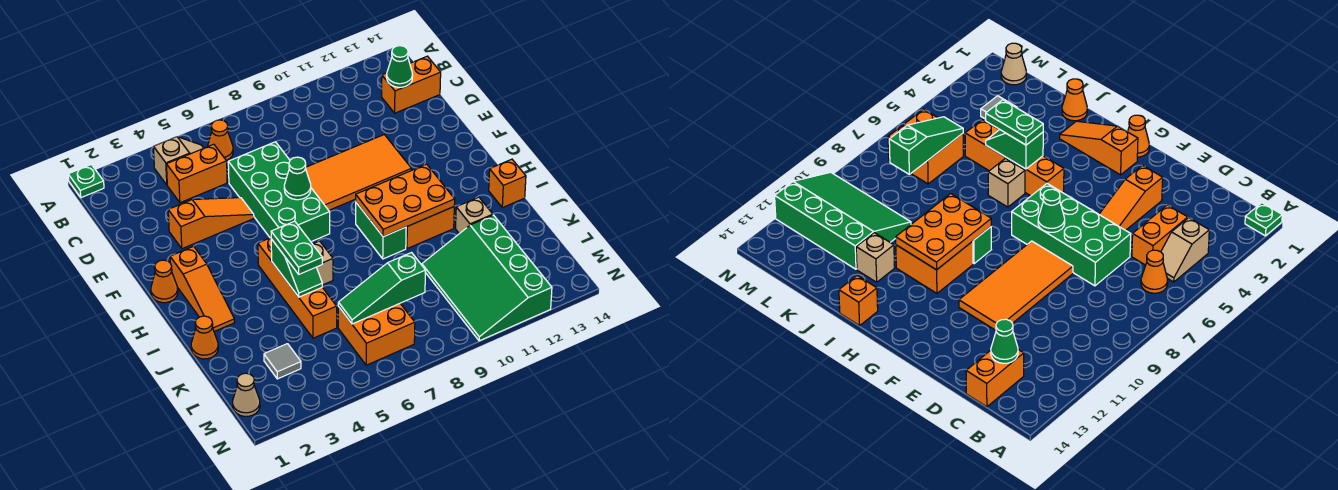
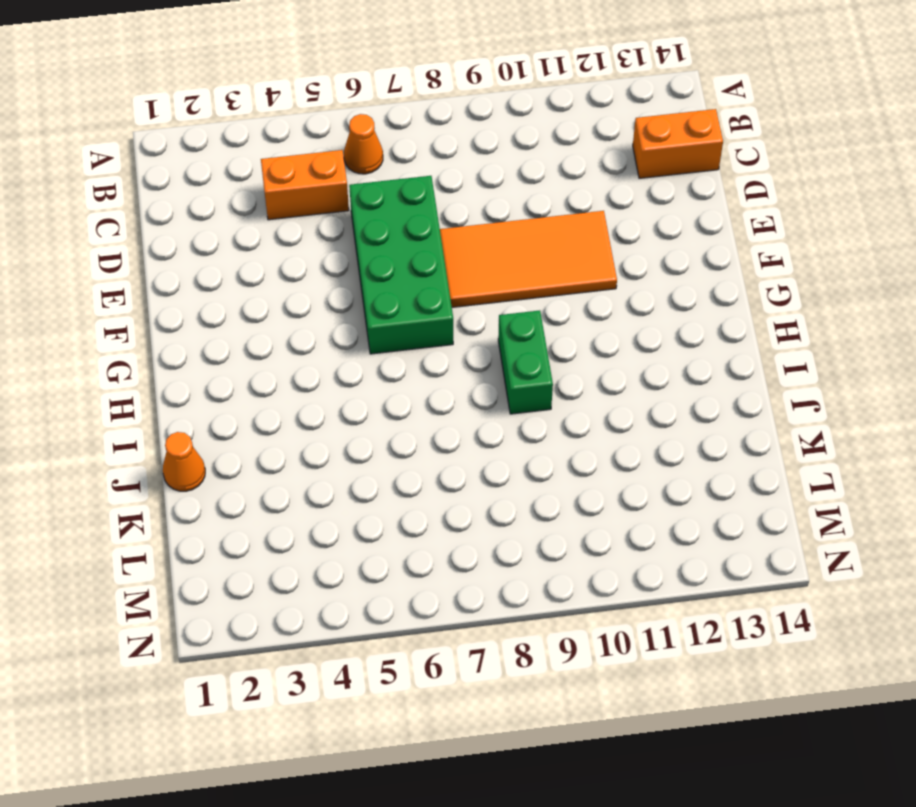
none -> green 1x1 plate [68,164,104,198]
none -> tan 1x2 slope [153,137,203,185]
none -> orange 1x3 slope [168,198,254,249]

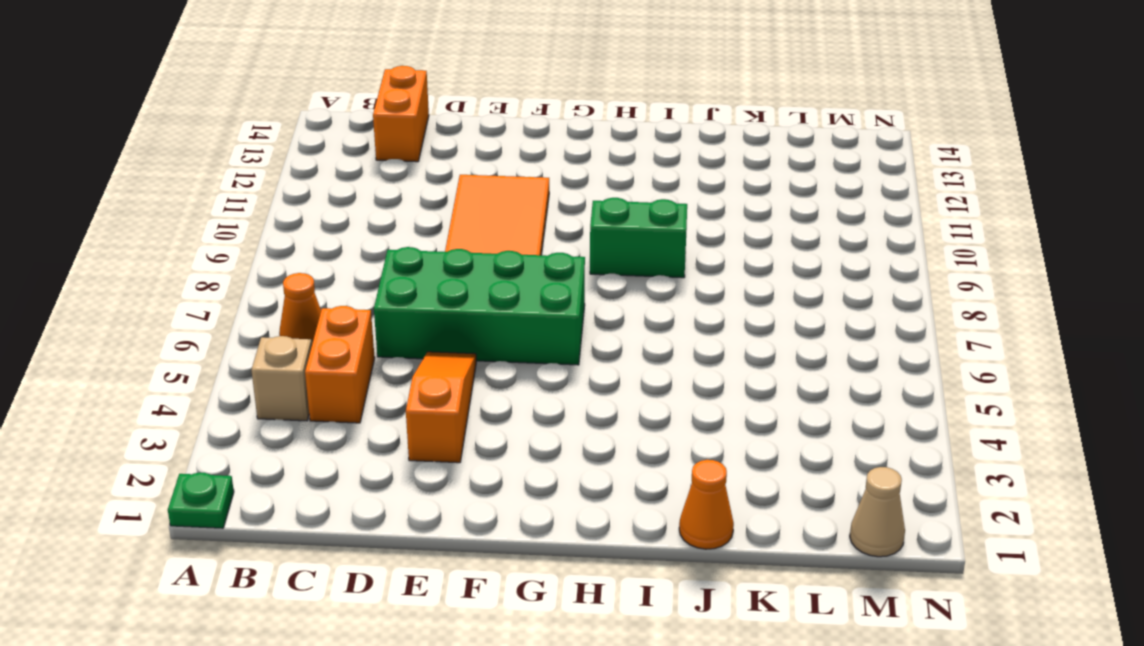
none -> orange 1x1 cone [151,260,178,303]
none -> orange 1x3 slope [170,246,235,332]
none -> orange 1x4 brick [258,238,337,338]

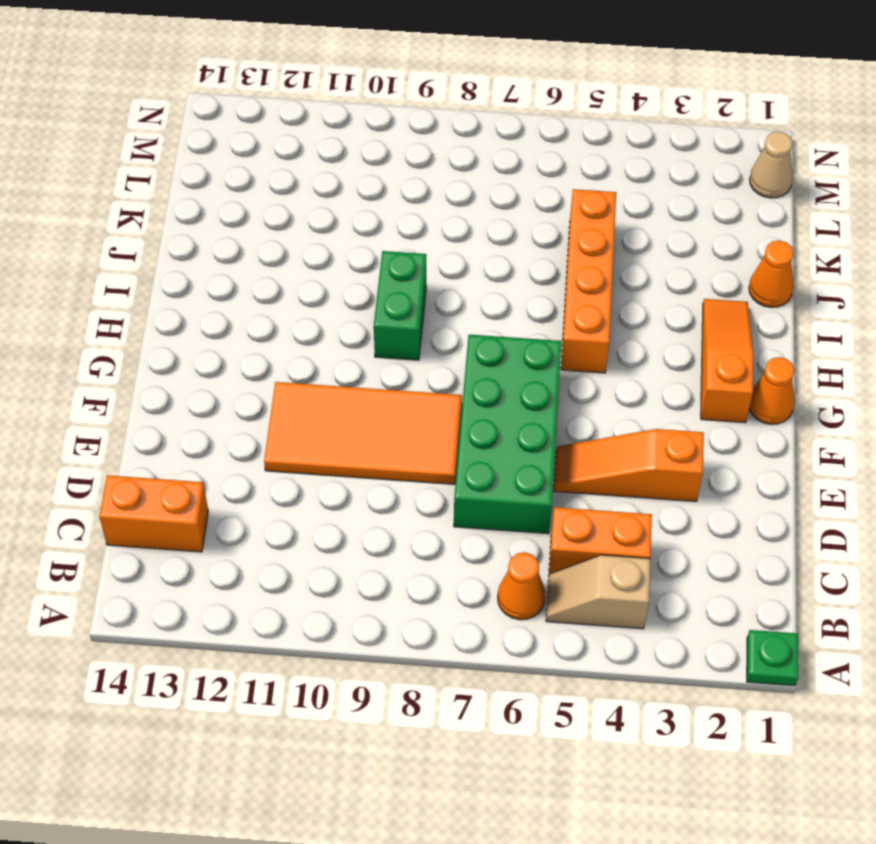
none -> orange 2x2 brick [406,207,454,249]
none -> tan 1x1 brick [313,241,333,285]
none -> orange 1x1 brick [489,159,526,208]

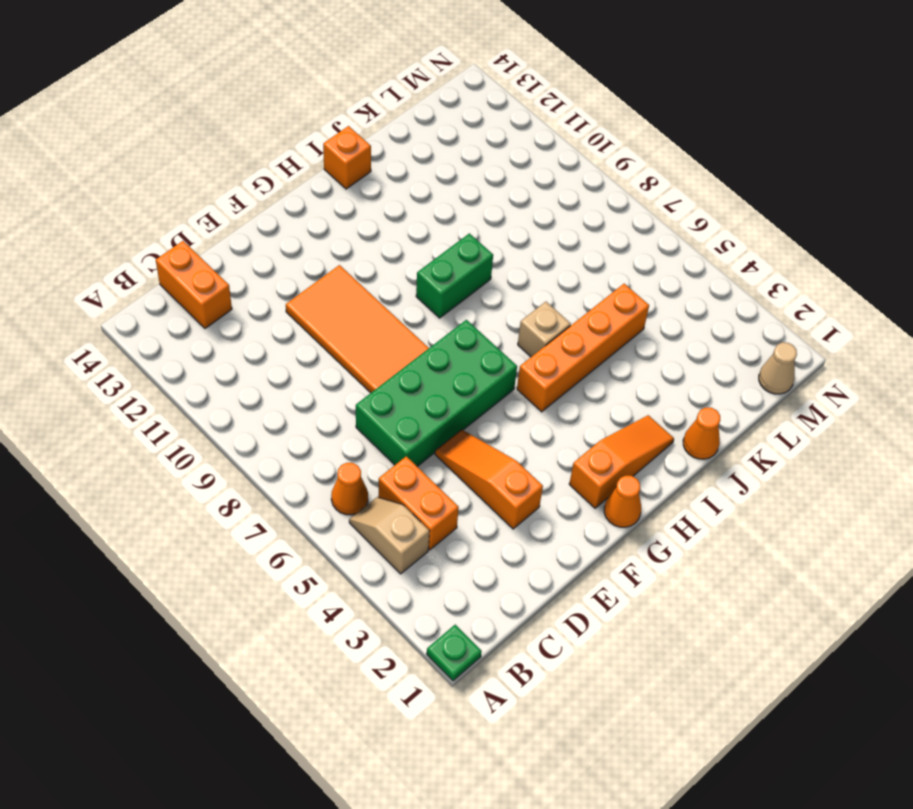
none -> orange 2x2 brick [406,207,454,249]
none -> tan 1x1 brick [456,197,493,234]
none -> green 3x4 slope [422,215,552,341]

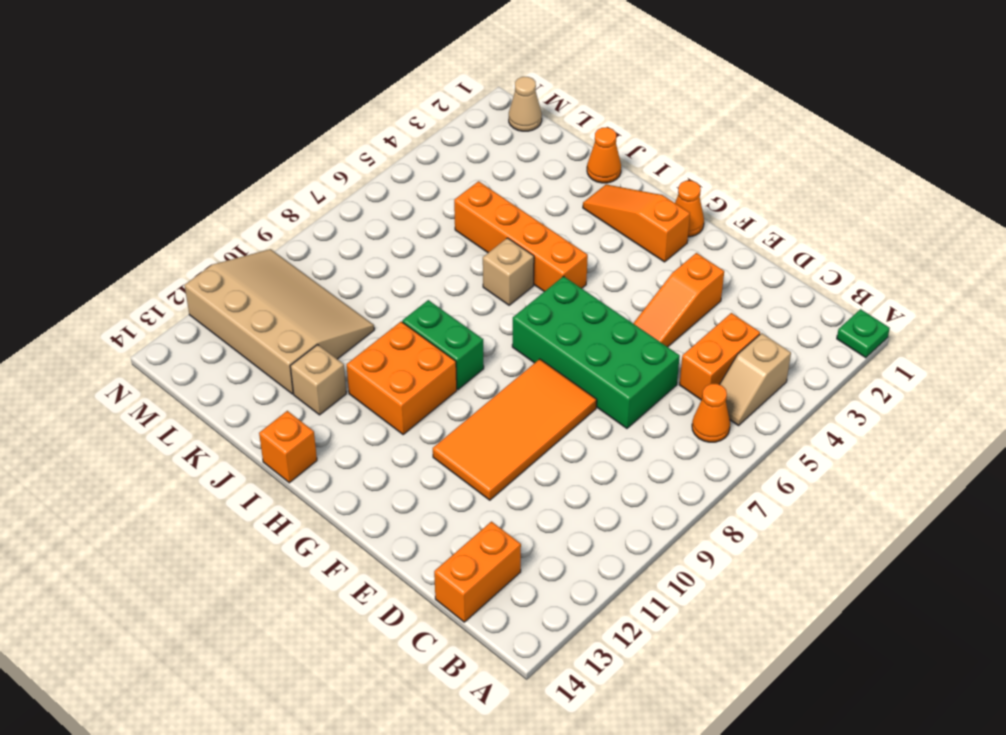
tan 3x4 slope [184,249,374,394] -> green 3x4 slope [422,215,552,341]
none -> grey 1x1 tile [264,344,301,379]
none -> orange 2x2 brick [338,304,415,365]
none -> green 1x1 cone [387,46,413,87]

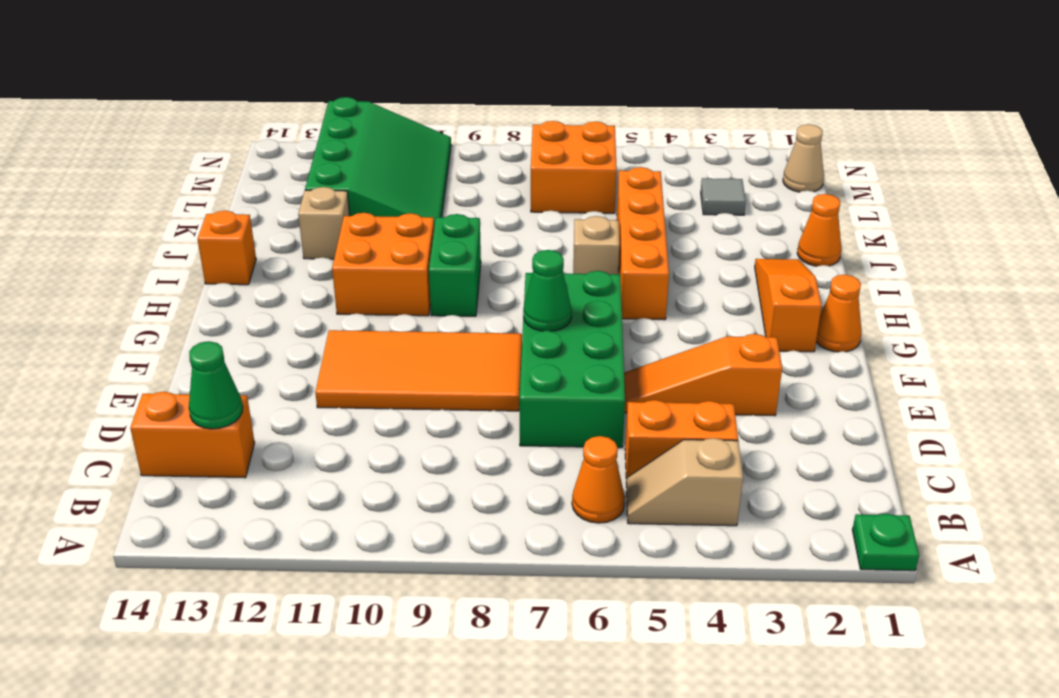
none -> orange 2x3 plate [356,164,455,237]
none -> green 1x2 slope [271,239,322,297]
none -> green 1x3 slope [338,253,426,324]

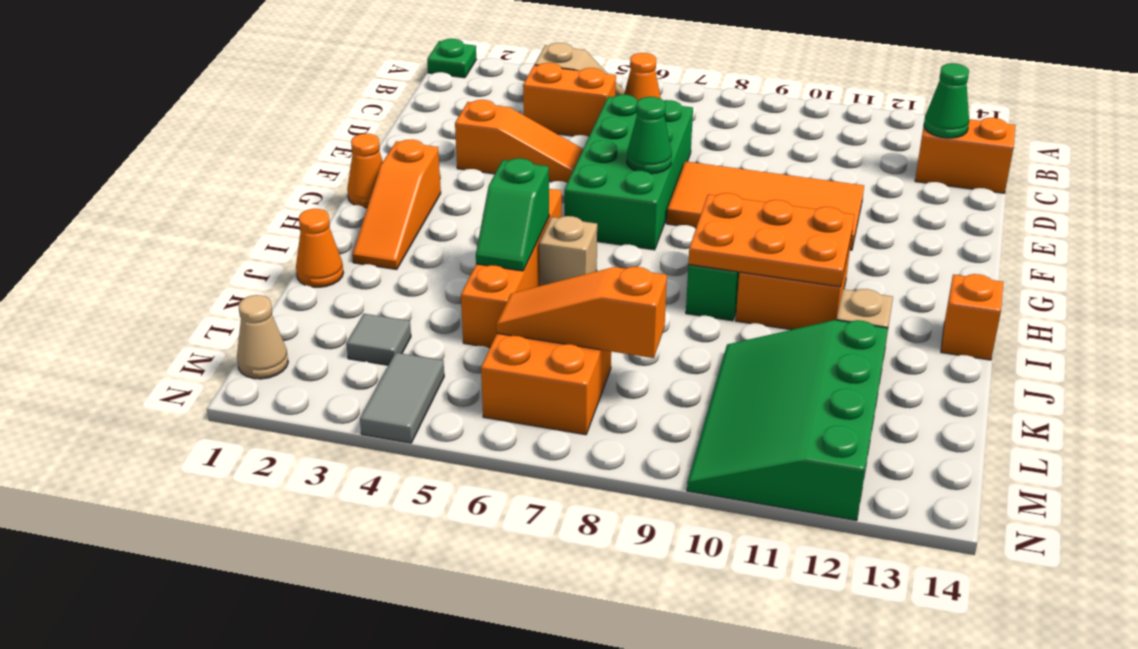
orange 1x3 slope [496,267,667,358] -> green 1x3 slope [338,253,426,324]
grey 1x2 tile [360,353,444,443] -> none
none -> green 1x2 plate [271,221,322,274]

